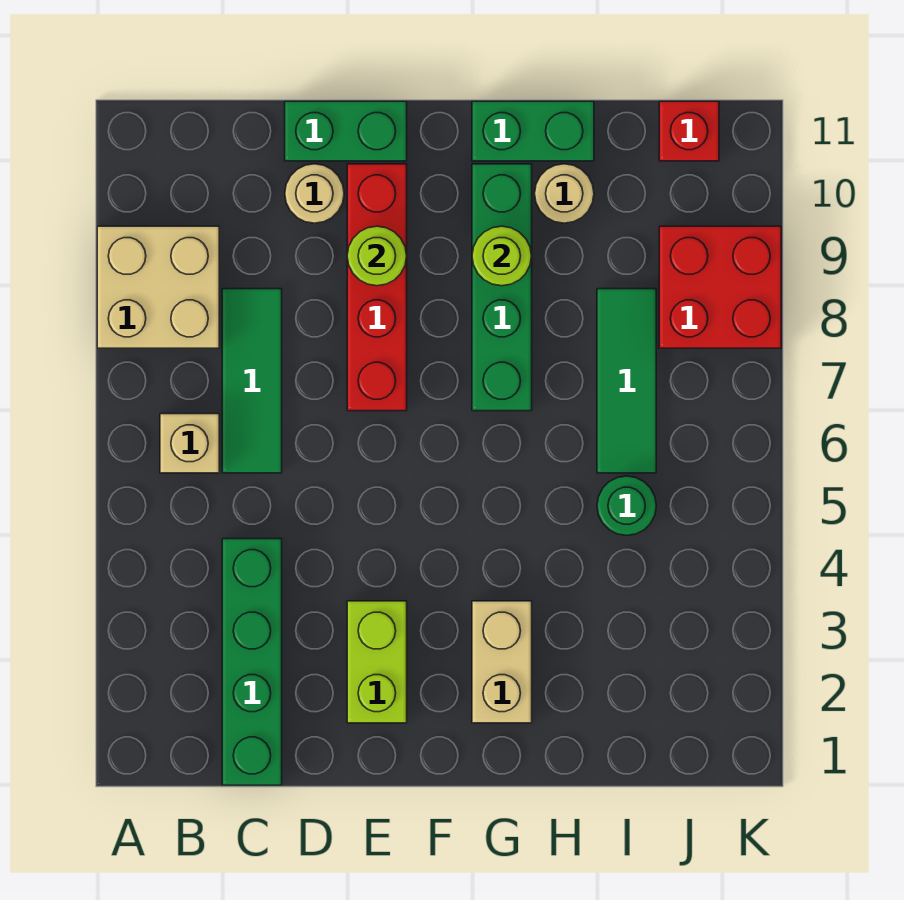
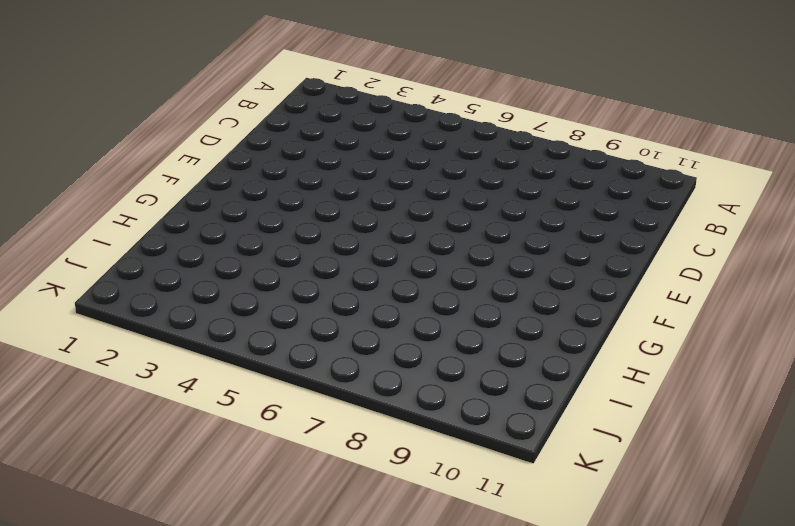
none -> tan 2x2 brick [97,226,219,348]
none -> tan 1x1 brick [160,414,219,473]
none -> green 1x4 brick [222,539,282,785]

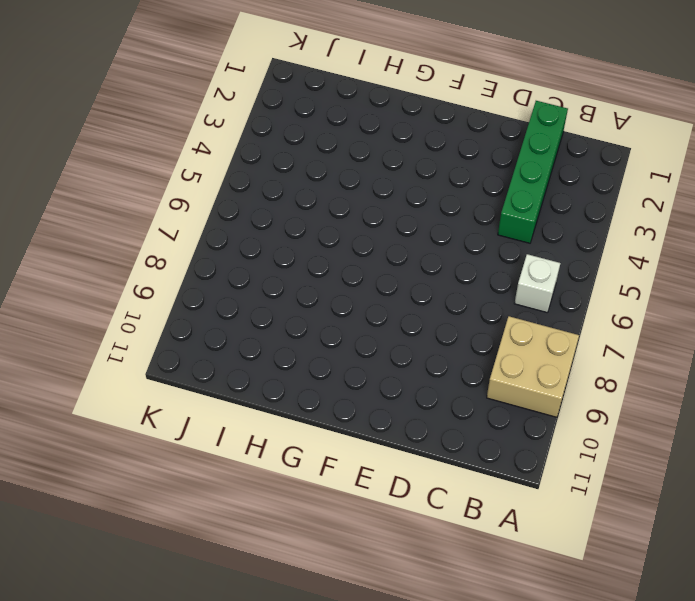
white 1x1 brick [514,254,560,313] -> tan 1x1 brick [160,414,219,473]
none -> green 1x3 tile [222,289,282,473]
none -> tan 1x1 round brick [285,164,344,223]
none -> green 1x2 brick [285,101,407,161]

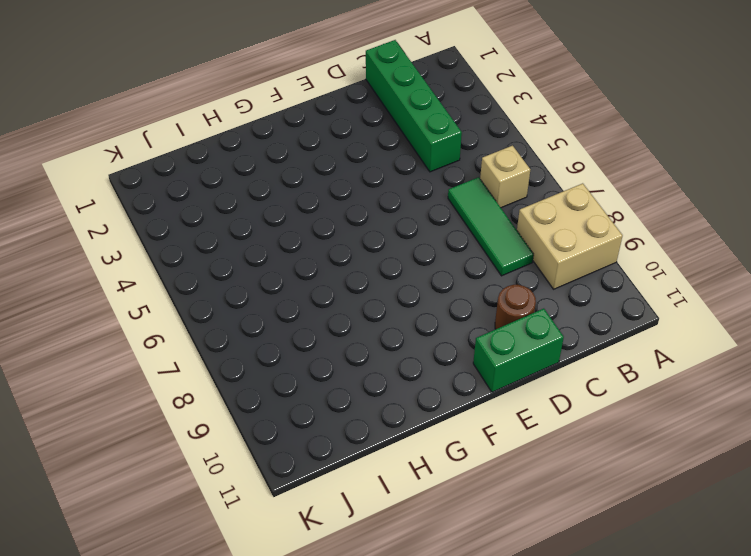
brown 1x1 round brick [495,285,536,329] -> tan 1x1 round brick [285,164,344,223]
none -> lime 1x2 brick [347,601,407,723]
none -> red 1x4 brick [347,164,407,411]
none -> tan 1x2 brick [472,601,532,723]

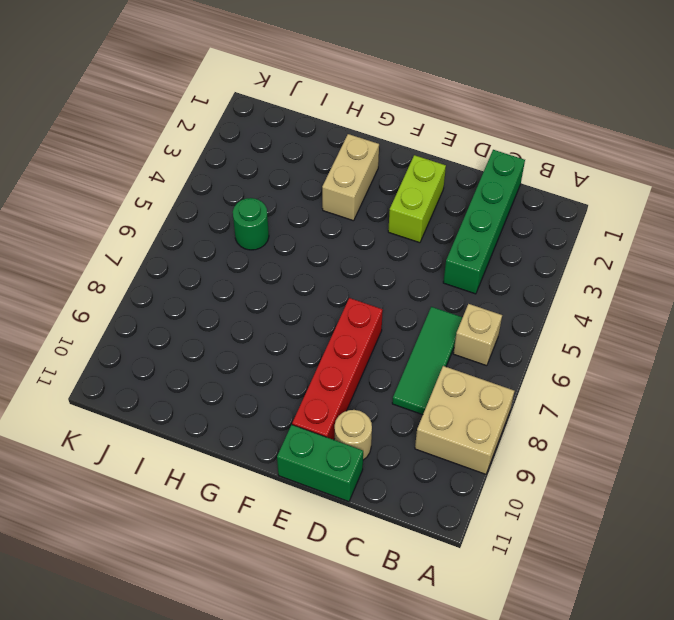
none -> green 1x4 brick [472,164,532,411]
none -> green 1x2 brick [472,101,594,161]
none -> tan 1x1 round brick [535,164,594,223]

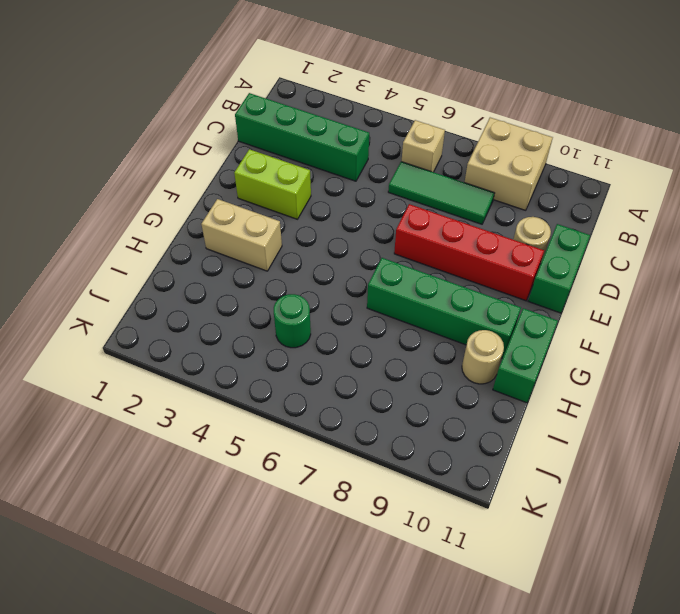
none -> green 1x3 tile [597,289,656,473]
none -> red 2x2 brick [659,226,781,348]
none -> red 1x1 brick [659,101,719,161]

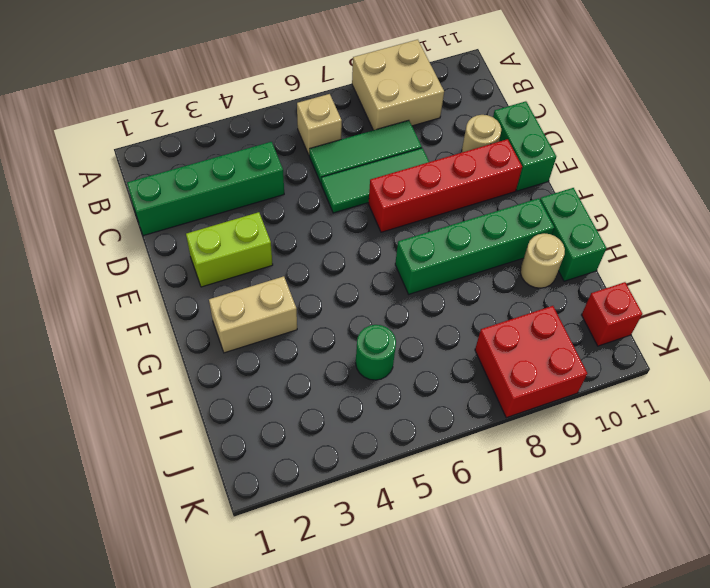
green 1x3 tile [321,148,429,213] -> green 1x3 tile moved to [597,289,656,473]
none -> lime 1x1 round brick [347,226,407,286]
none -> lime 1x1 round brick [472,226,532,286]

